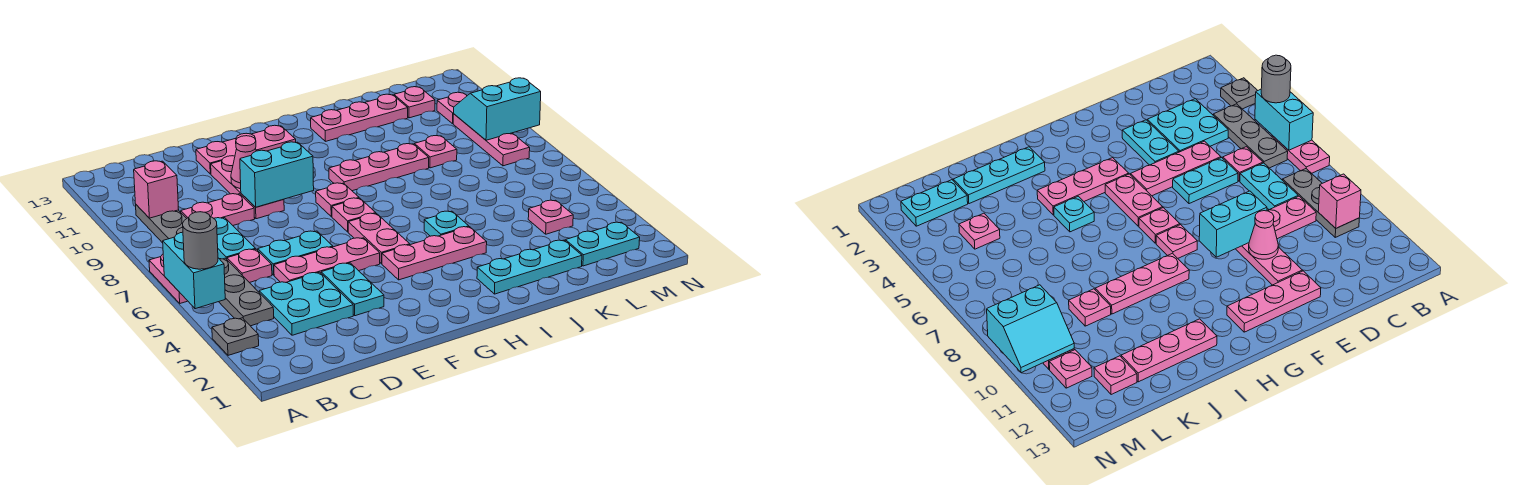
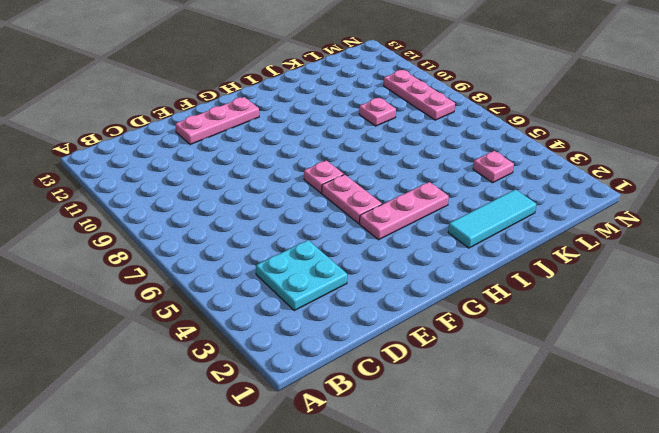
cyan 1x3 tile [448,189,536,248] -> cyan 1x3 plate [477,240,582,294]
none -> grey 1x1 plate [212,318,259,355]
none -> pink 1x2 plate [149,254,187,303]
none -> grey 1x3 plate [219,258,274,326]
none -> grey 1x3 plate [136,205,187,243]

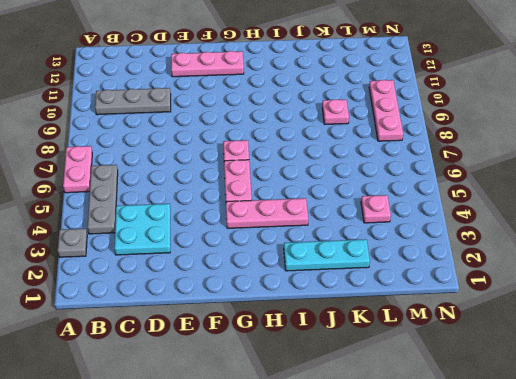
grey 1x3 plate [95,88,171,115] -> grey 1x3 plate turned to [136,205,187,243]
none -> pink 1x1 plate [227,249,272,283]
none -> cyan 1x2 plate [214,218,256,259]
none -> pink 1x2 plate [181,194,255,225]
none -> pink 1x3 plate [274,238,380,282]

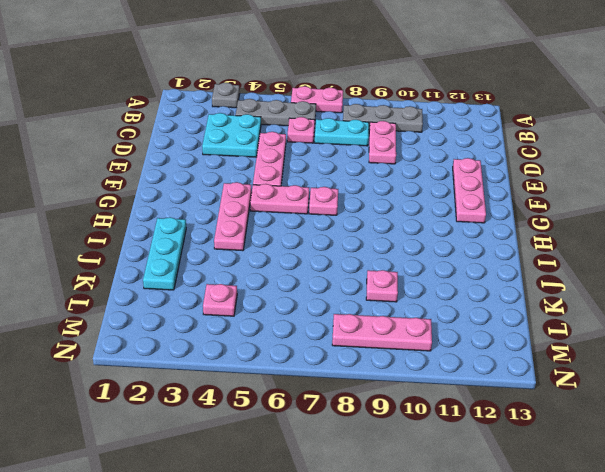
none -> cyan 1x2 plate [258,231,333,275]
none -> cyan 1x2 plate [321,263,384,316]
none -> pink 1x3 plate [211,156,284,219]
none -> pink 1x1 plate [316,183,359,217]

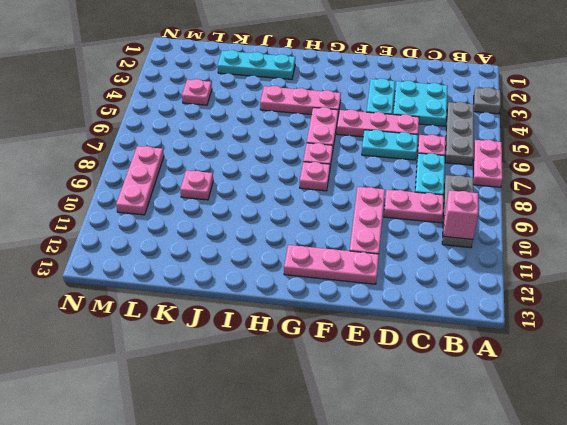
none -> pink 1x3 plate [329,144,429,191]
none -> cyan 1x1 plate [424,211,469,236]
none -> pink 1x3 plate [311,94,408,141]
none -> cyan 1x2 plate [565,222,640,266]

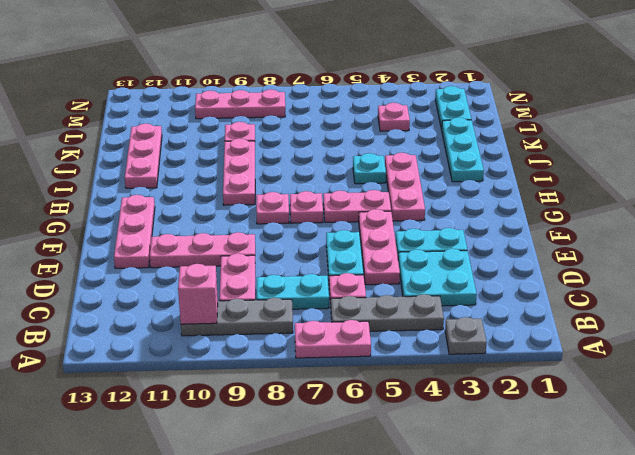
none -> pink 1x1 plate [394,87,435,118]
none -> pink 1x1 plate [437,92,467,124]
none -> cyan 1x2 brick [163,232,225,309]
none -> cyan 1x2 brick [240,142,314,207]

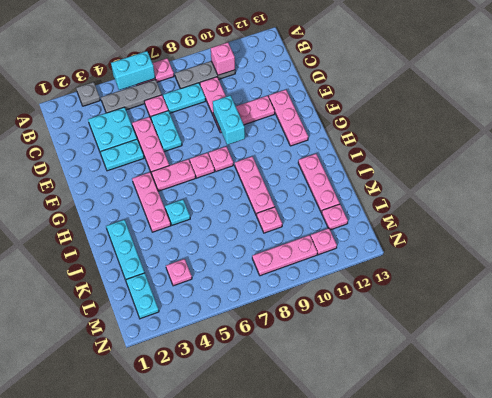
none -> pink 1x1 cone [231,136,256,189]
none -> cyan 2x2 slope [454,78,541,140]
none -> grey 1x1 round brick [183,212,218,269]

